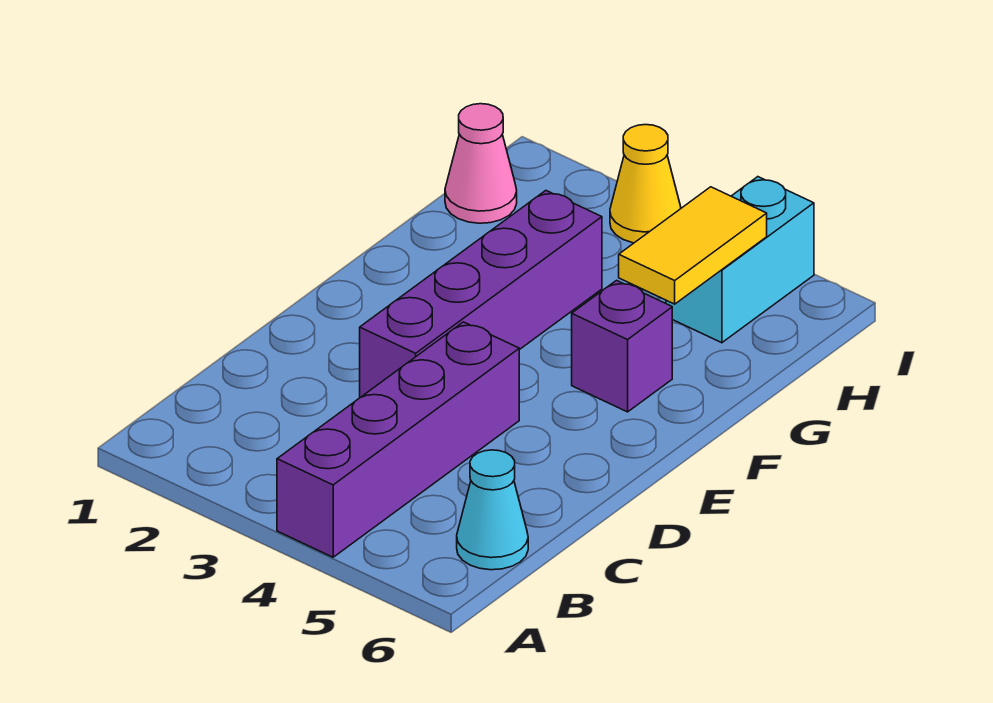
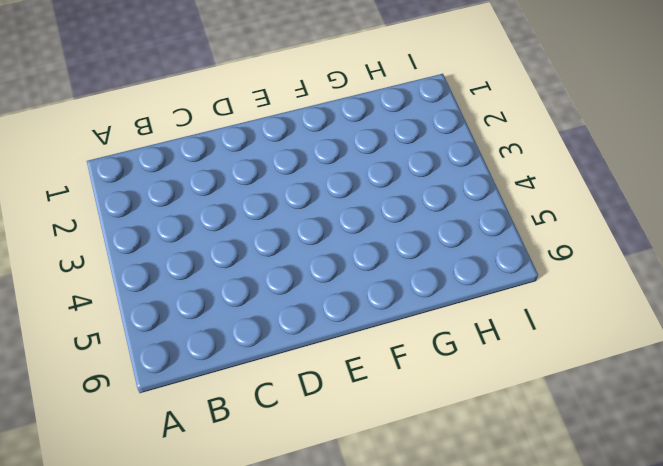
none -> purple 1x4 brick [277,322,519,557]
none -> cyan 1x1 cone [457,450,528,570]

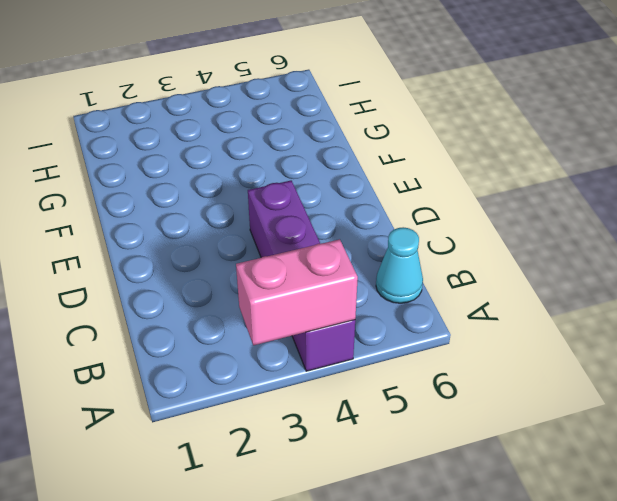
pink 1x2 brick [236,239,358,345] -> none
none -> purple 1x4 brick [360,191,602,397]
none -> purple 1x1 brick [572,281,672,412]

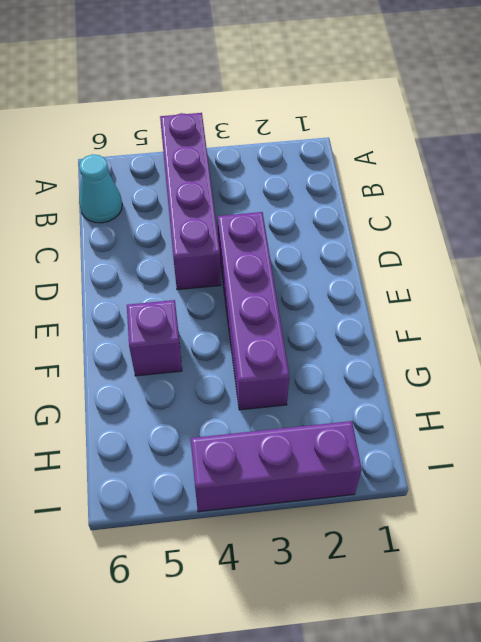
purple 1x3 brick [191,421,362,512] -> yellow 1x1 cone [610,125,681,243]
none -> pink 1x1 cone [445,104,517,223]
none -> cyan 1x2 brick [666,177,814,343]

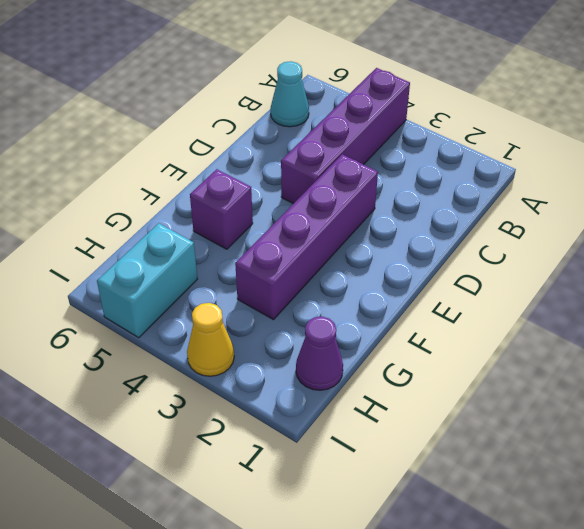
purple 1x1 cone [296,316,343,390] -> pink 1x1 cone [445,104,517,223]
none -> yellow 1x2 tile [619,187,767,304]

